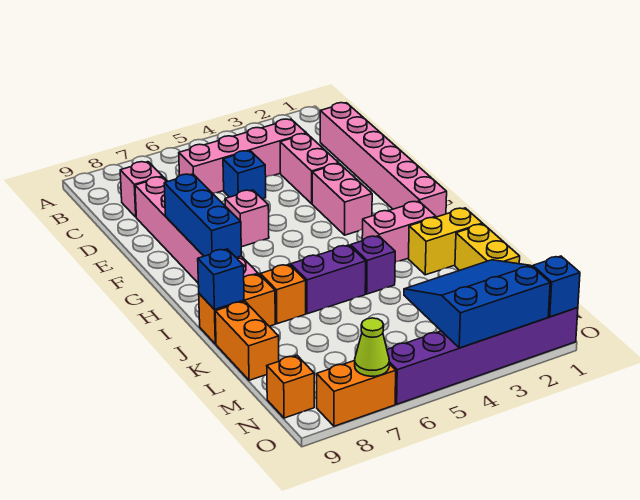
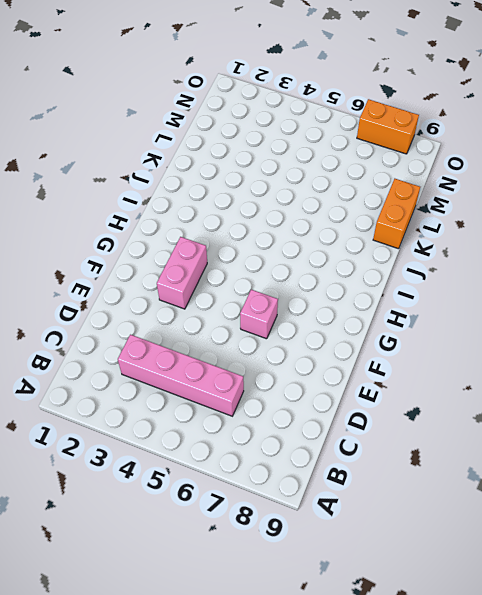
none -> pink 1x6 brick [320,103,447,217]
none -> pink 1x1 brick [120,162,163,217]
none -> pink 1x2 brick [280,134,339,204]

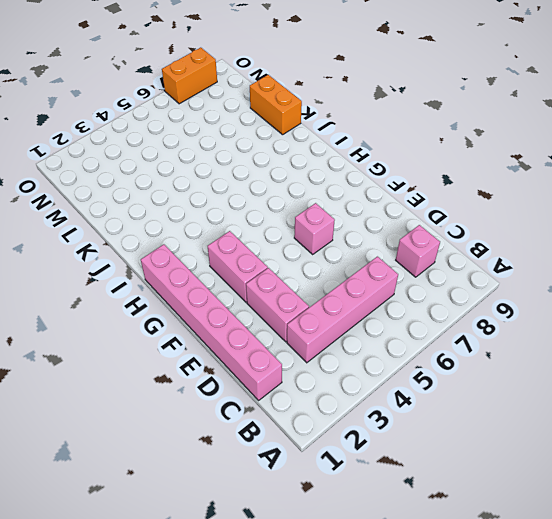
none -> blue 1x1 brick [223,151,266,199]
none -> pink 1x6 brick [135,177,258,283]
none -> pink 1x2 brick [362,201,436,262]

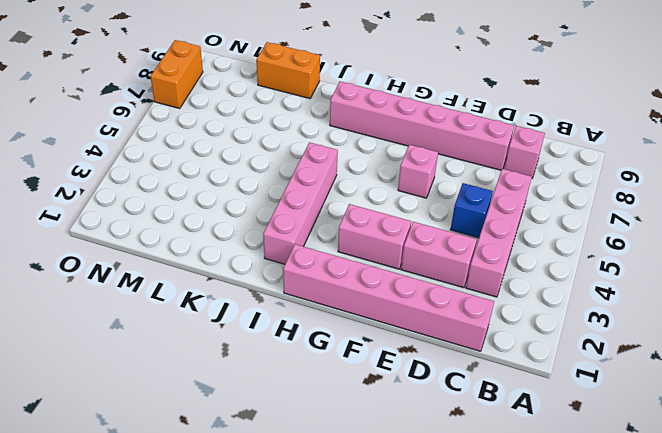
pink 1x4 brick [263,142,338,264] -> pink 1x2 brick [362,201,436,262]
none -> yellow 1x2 brick [408,208,483,275]
none -> purple 1x1 brick [351,236,395,294]
none -> purple 1x2 brick [291,245,366,314]

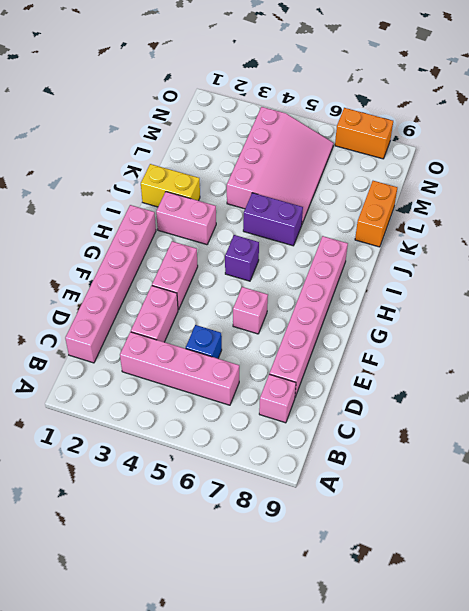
purple 1x1 brick [225,235,259,281] -> purple 1x1 brick moved to [351,236,395,294]
pink 3x4 slope [227,107,334,224] -> none
none -> orange 1x1 brick [260,264,306,324]
none -> orange 1x2 brick [199,274,275,344]
none -> yellow 1x2 brick [455,224,520,270]

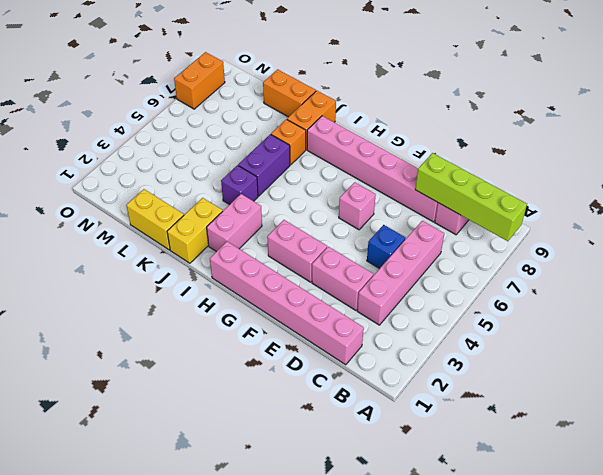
lime 1x4 brick [415,153,527,241] -> none
none -> orange 1x1 brick [267,355,314,418]
none -> purple 1x6 brick [387,308,578,404]
none -> blue 1x3 brick [164,174,241,258]

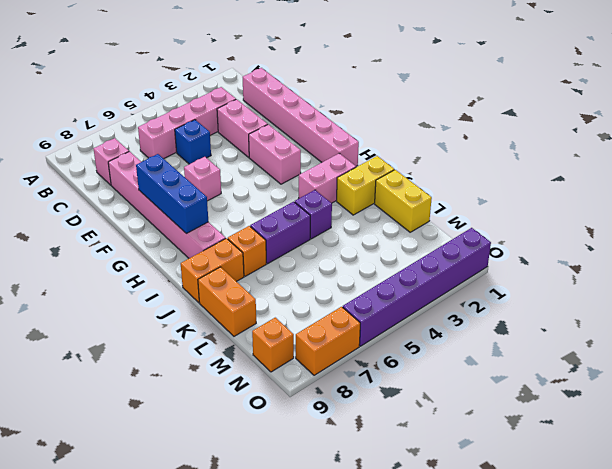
none -> blue 1x1 brick [198,249,244,310]
none -> blue 3x3 slope [404,260,550,348]
none -> blue 1x1 brick [533,256,580,317]

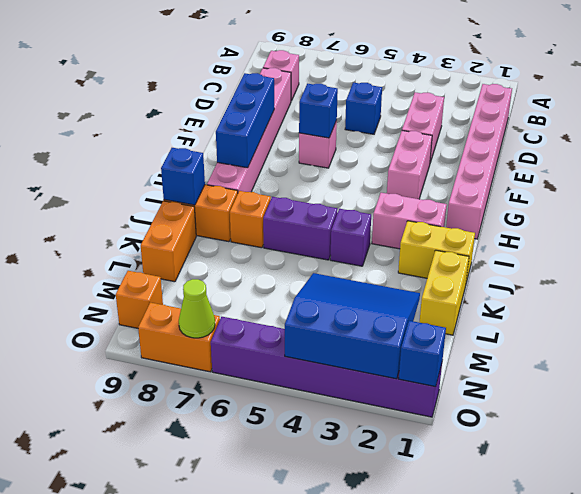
blue 1x1 brick [299,84,338,138] -> none
none -> pink 1x4 brick [179,119,306,193]

